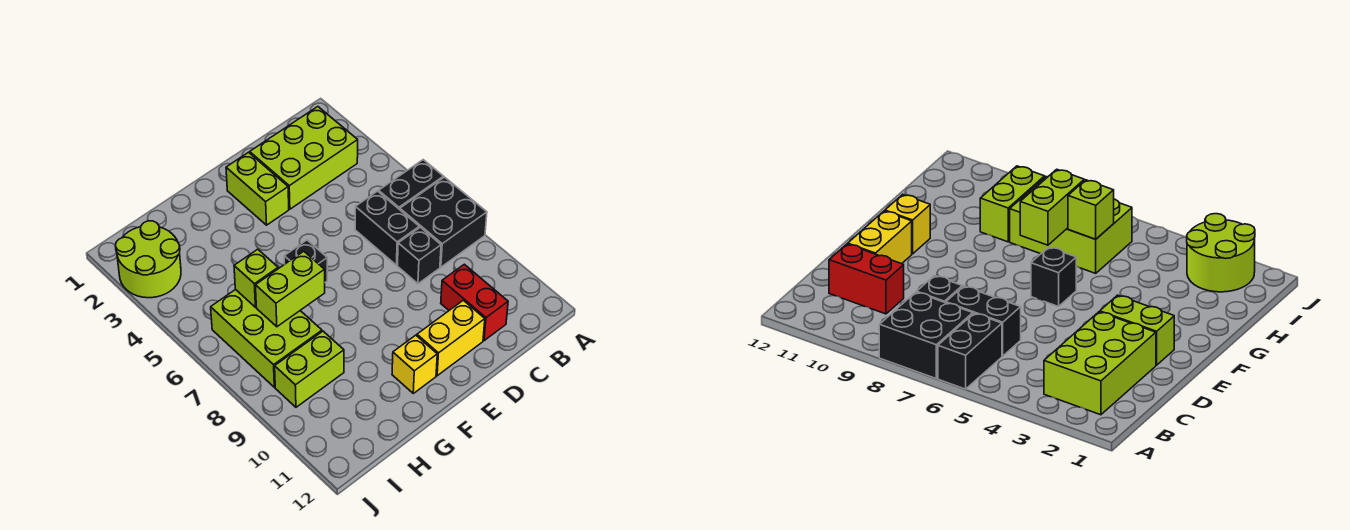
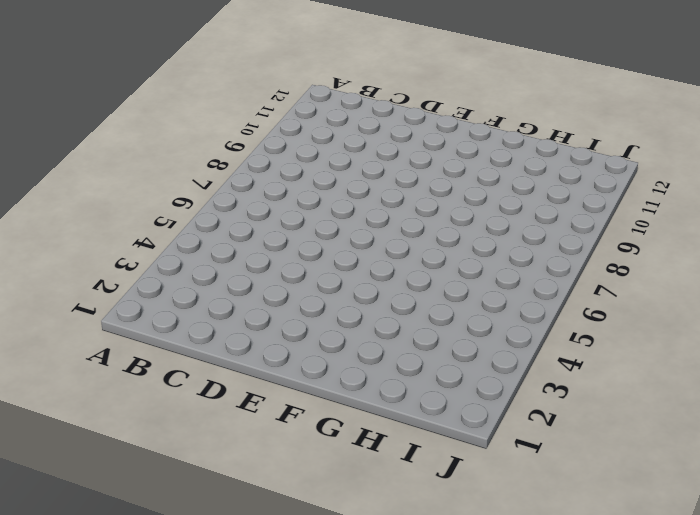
none -> black 1x2 brick [379,160,443,210]
none -> black 2x2 brick [400,177,487,267]
none -> lime 2x3 brick [250,107,358,209]

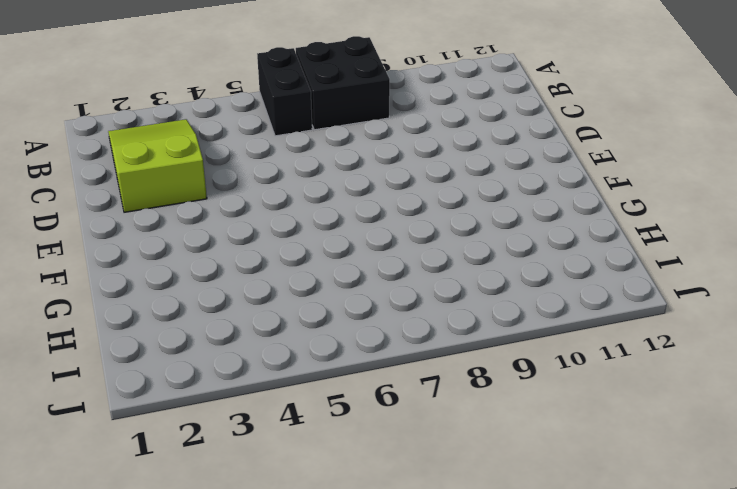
lime 2x3 slope [108,119,207,212] -> lime 2x3 brick [250,107,358,209]
none -> black 1x2 brick [355,191,419,265]
none -> black 1x1 brick [397,227,441,284]
none -> red 1x2 brick [441,264,508,341]

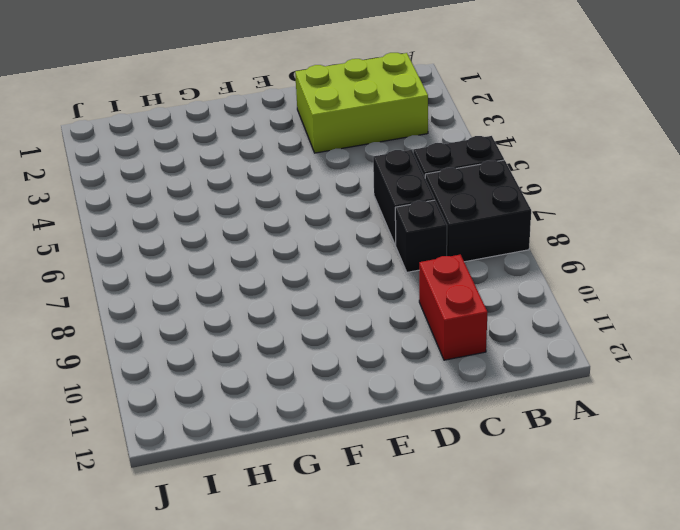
none -> yellow 1x2 brick [417,300,485,376]
none -> lime 1x2 brick [226,153,289,225]
none -> black 1x1 brick [284,240,327,282]

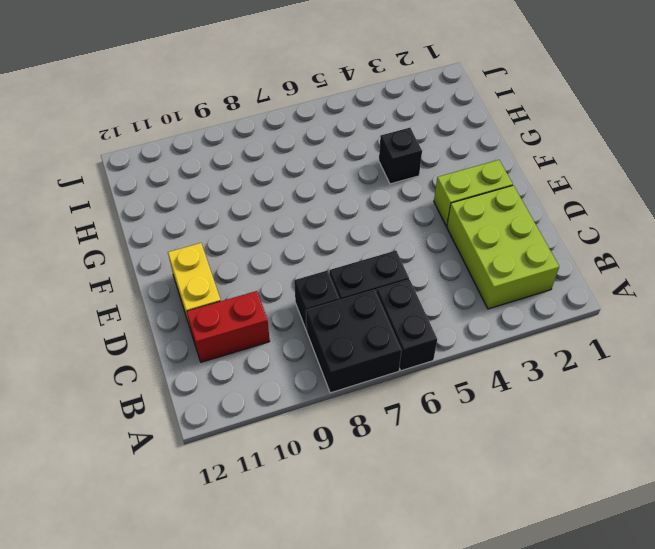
black 1x1 brick [379,128,422,184] -> black 1x1 brick moved to [284,240,327,282]
none -> yellow 1x1 brick [392,335,437,393]
none -> lime 2x3 brick [211,289,322,387]
none -> lime 1x2 brick [275,331,344,407]

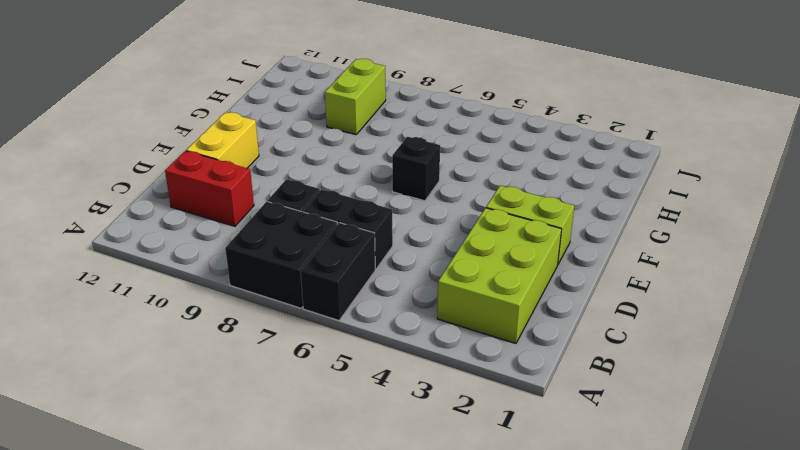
none -> yellow 1x1 brick [392,335,437,393]
none -> lime 2x3 brick [211,289,322,387]
none -> lime 2x2 round brick [115,221,181,298]

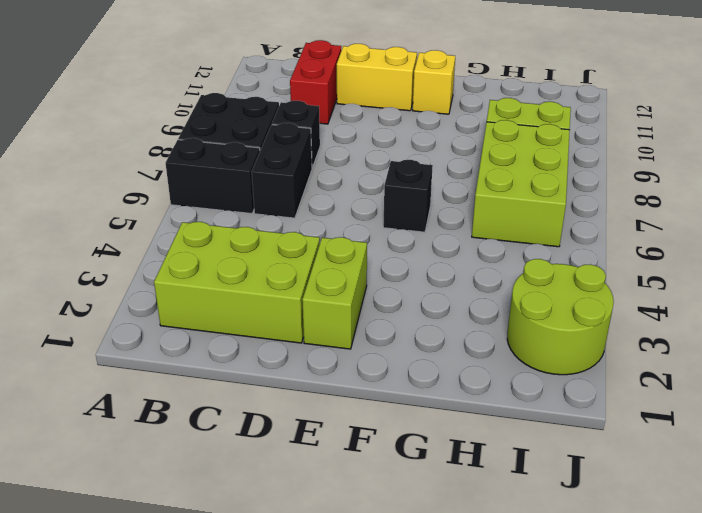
none -> lime 1x2 brick [255,251,325,327]
none -> lime 1x1 brick [234,249,278,307]

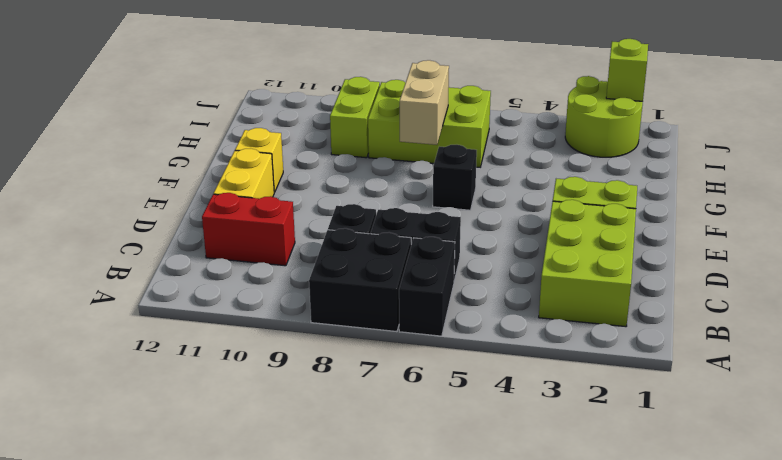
tan 1x2 brick [400,60,449,145] -> lime 1x2 brick [255,251,325,327]
lime 1x1 brick [606,39,648,101] -> lime 1x1 brick moved to [234,249,278,307]

